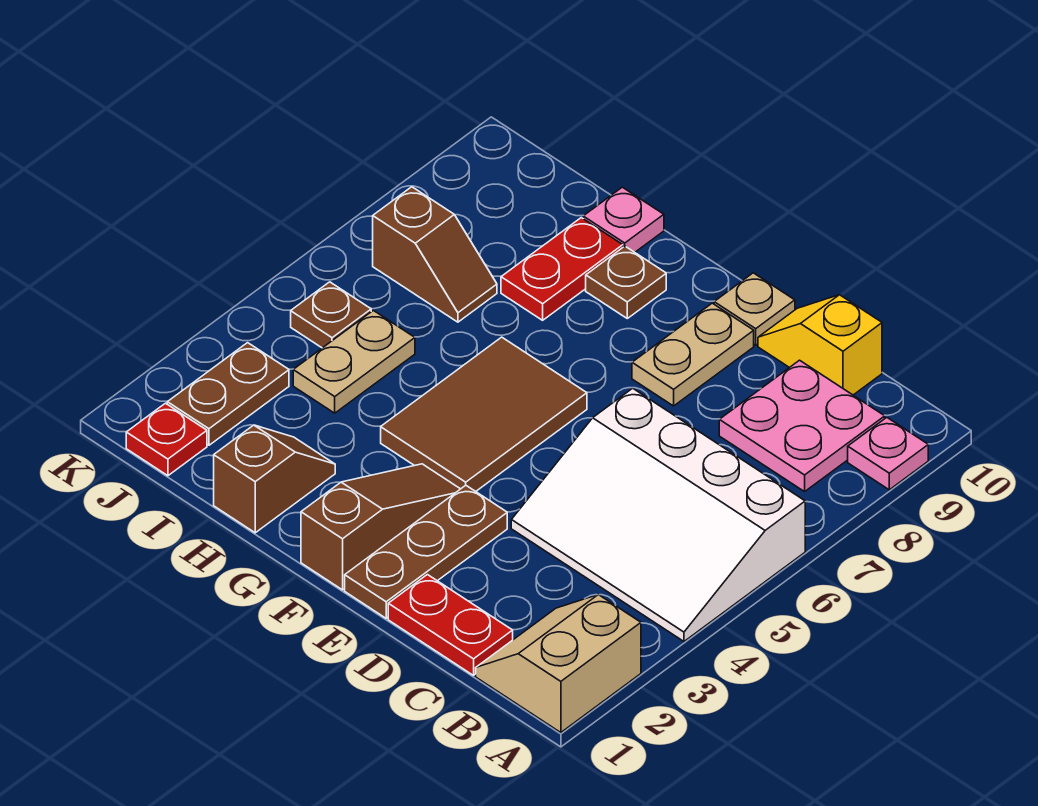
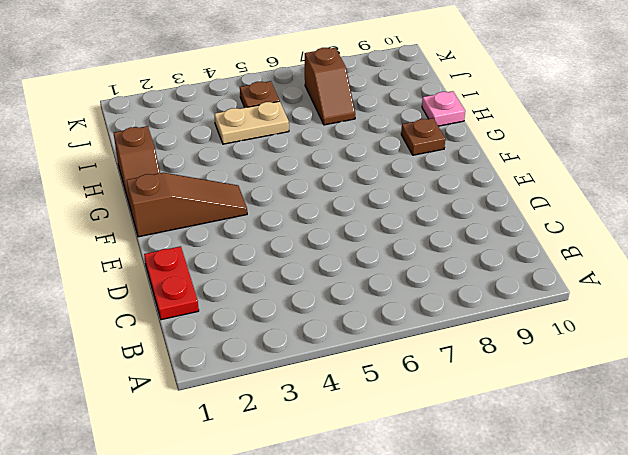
brown 1x2 slope [114,126,160,209] -> brown 1x2 slope turned to [214,425,335,533]
none -> tan 2x2 slope [476,595,641,733]
none -> white 3x4 slope [511,388,805,641]
none -> pink 1x1 plate [848,418,928,490]

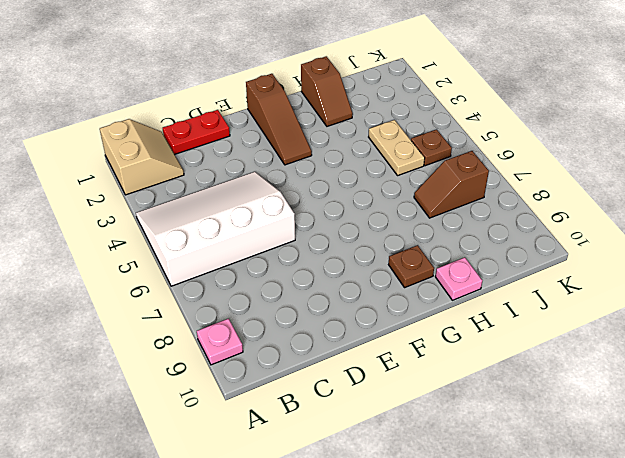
none -> pink 2x2 plate [719,360,885,492]
none -> yellow 1x2 slope [758,295,882,395]
none -> brown 1x3 plate [345,485,507,618]

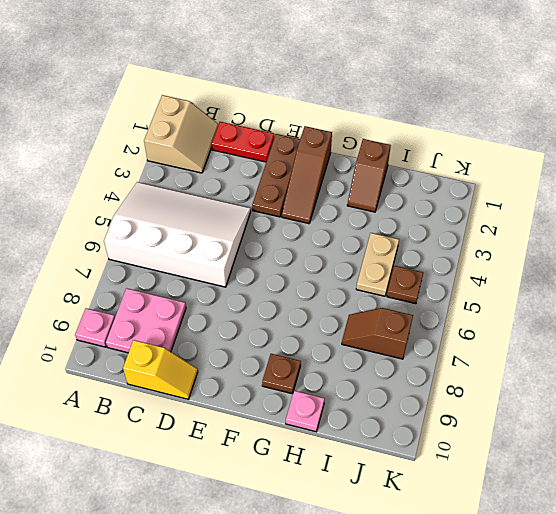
none -> tan 1x2 plate [632,303,754,406]
none -> tan 1x1 plate [714,273,795,345]
none -> brown 2x3 tile [381,337,587,491]

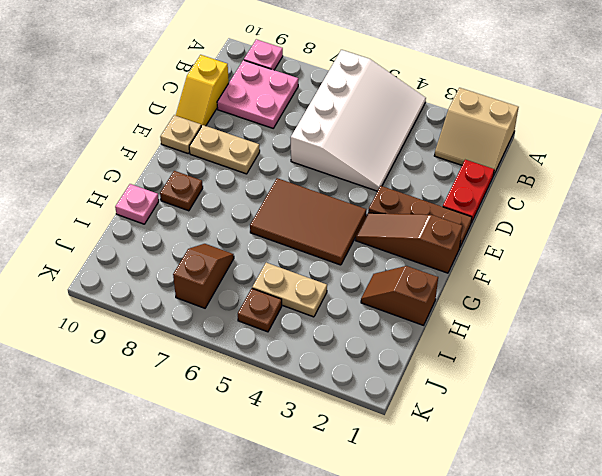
none -> red 1x2 plate [501,218,623,320]
none -> red 1x1 plate [126,403,207,476]
none -> brown 1x2 plate [167,343,289,445]

